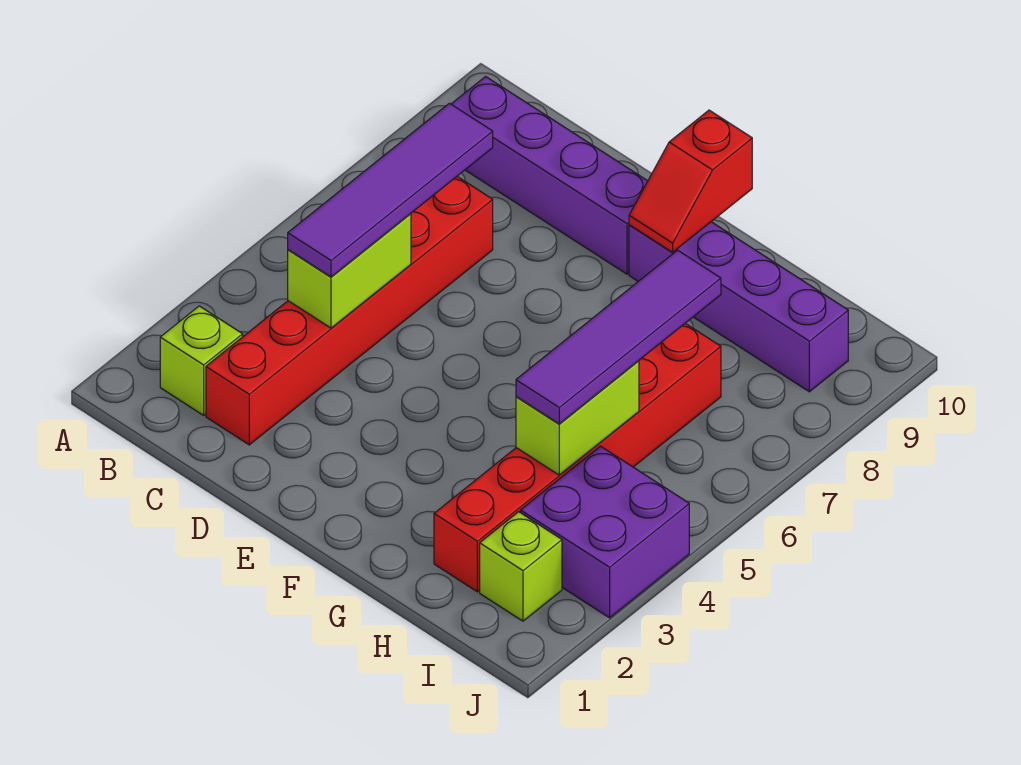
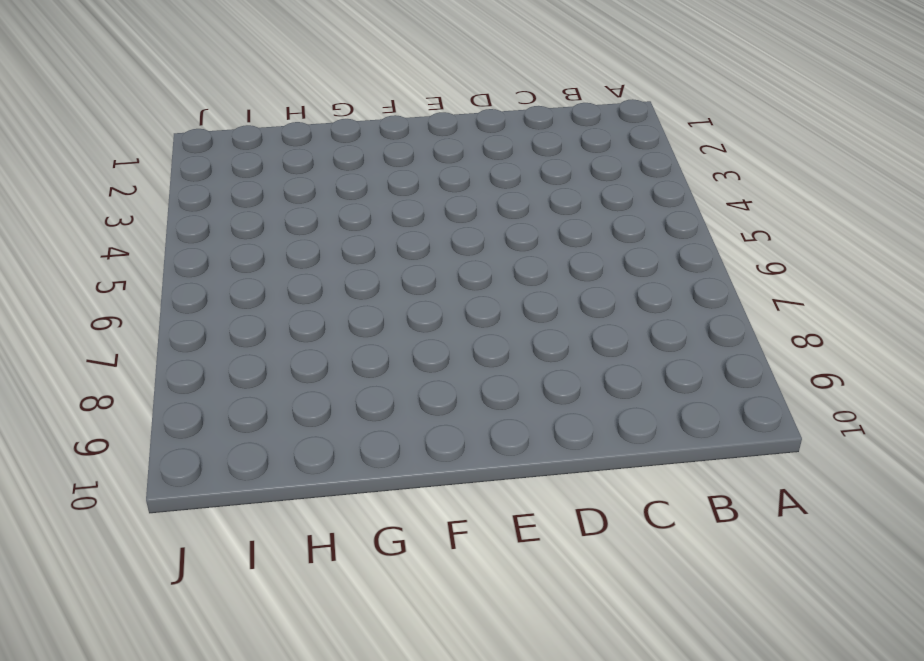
none -> lime 1x1 brick [160,306,243,415]
none -> purple 1x4 brick [452,77,648,274]
none -> red 1x6 brick [206,177,493,445]

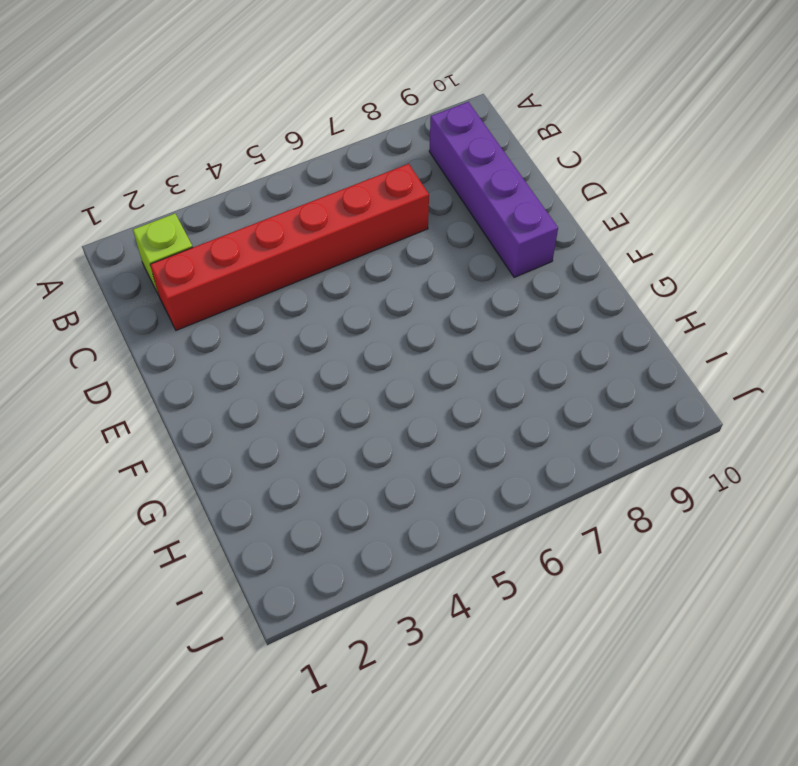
none -> purple 1x4 brick [629,222,848,392]
none -> red 1x6 brick [434,323,721,592]
none -> lime 1x1 brick [480,512,562,621]

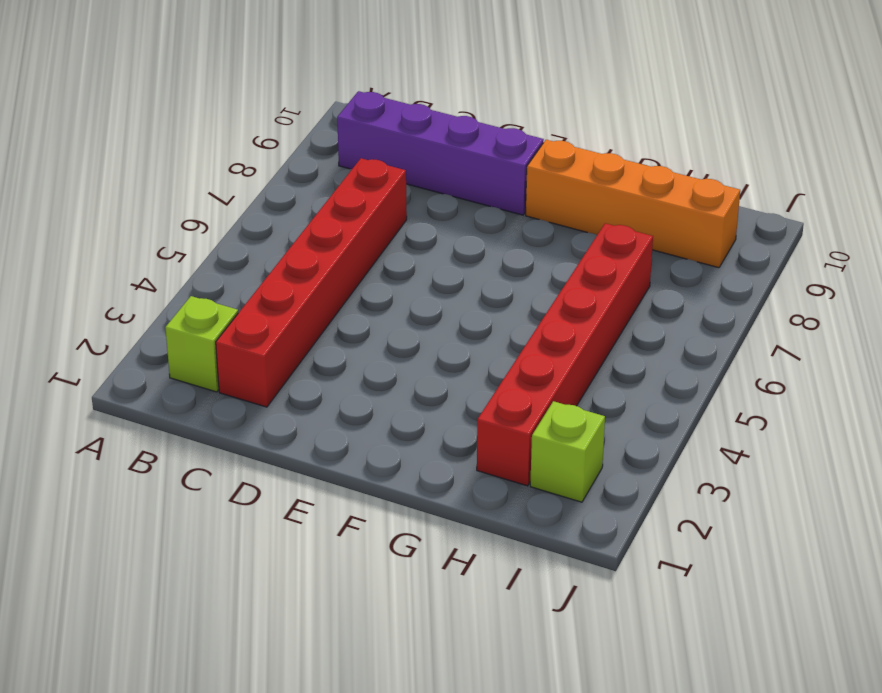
orange 1x4 brick [526,140,740,268] -> purple 1x4 brick [629,222,848,392]
none -> purple 2x2 brick [521,446,689,618]
none -> lime 1x2 brick [288,214,411,328]
none -> red 1x2 slope [629,110,752,252]

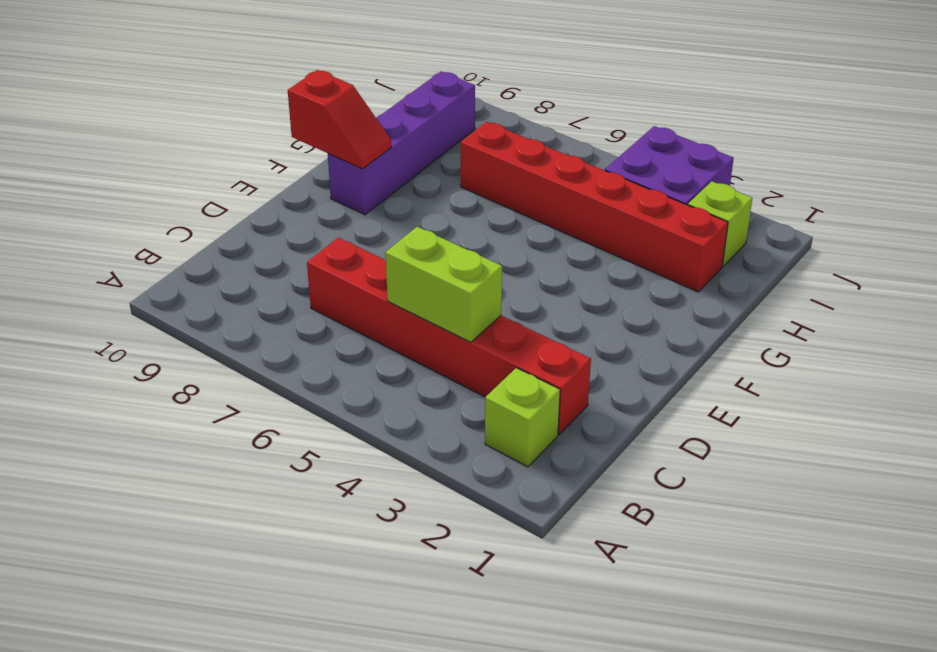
none -> purple 1x4 brick [452,77,648,274]
none -> lime 1x2 brick [516,361,639,475]
none -> purple 1x4 tile [288,103,493,277]

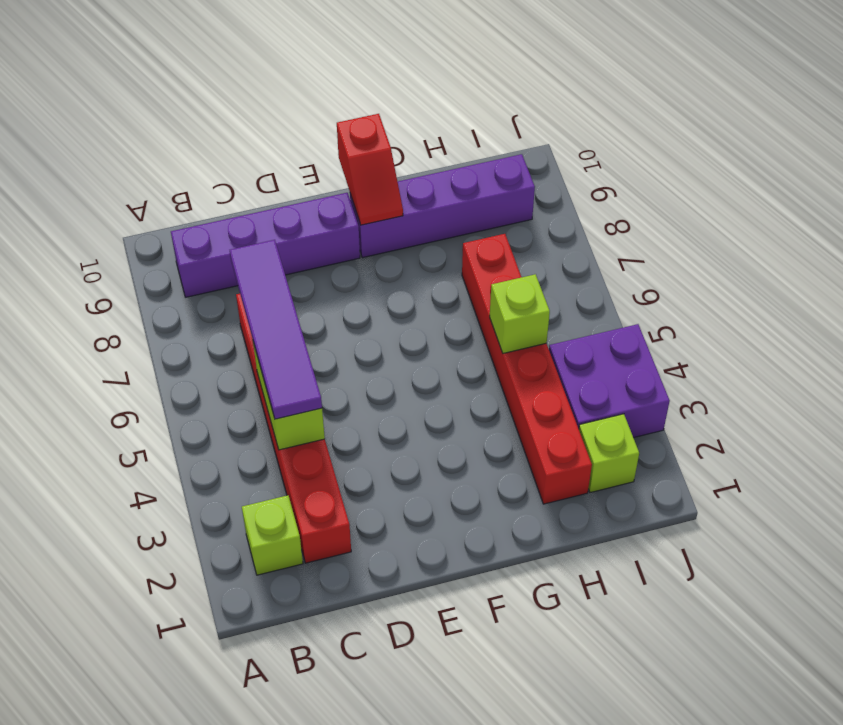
lime 1x1 brick [490,274,550,353] -> lime 1x2 brick [516,361,639,475]
none -> purple 1x4 tile [516,250,721,424]

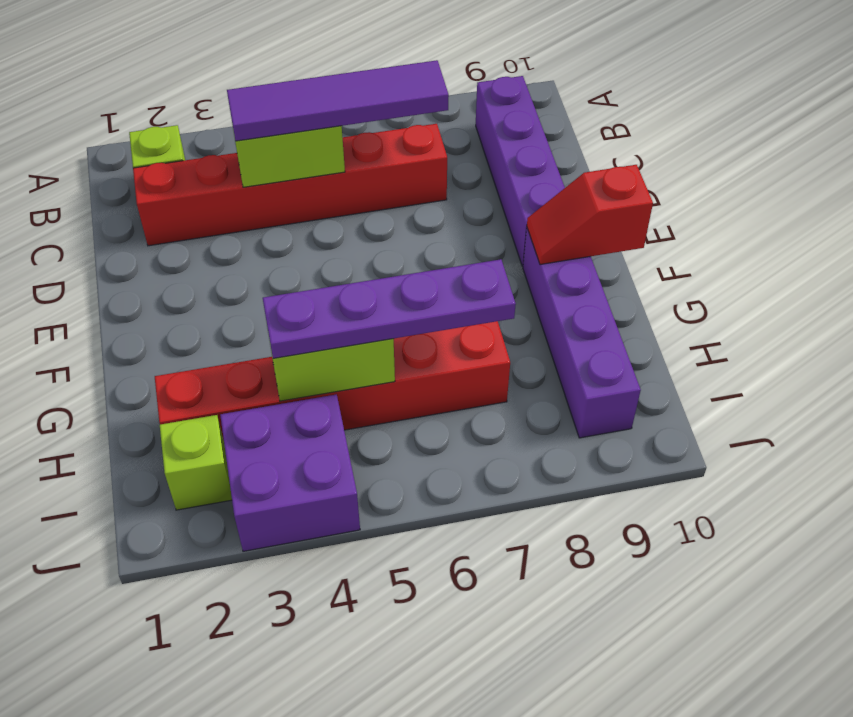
purple 1x4 plate [263,259,516,358] -> purple 1x4 tile [516,250,721,424]

